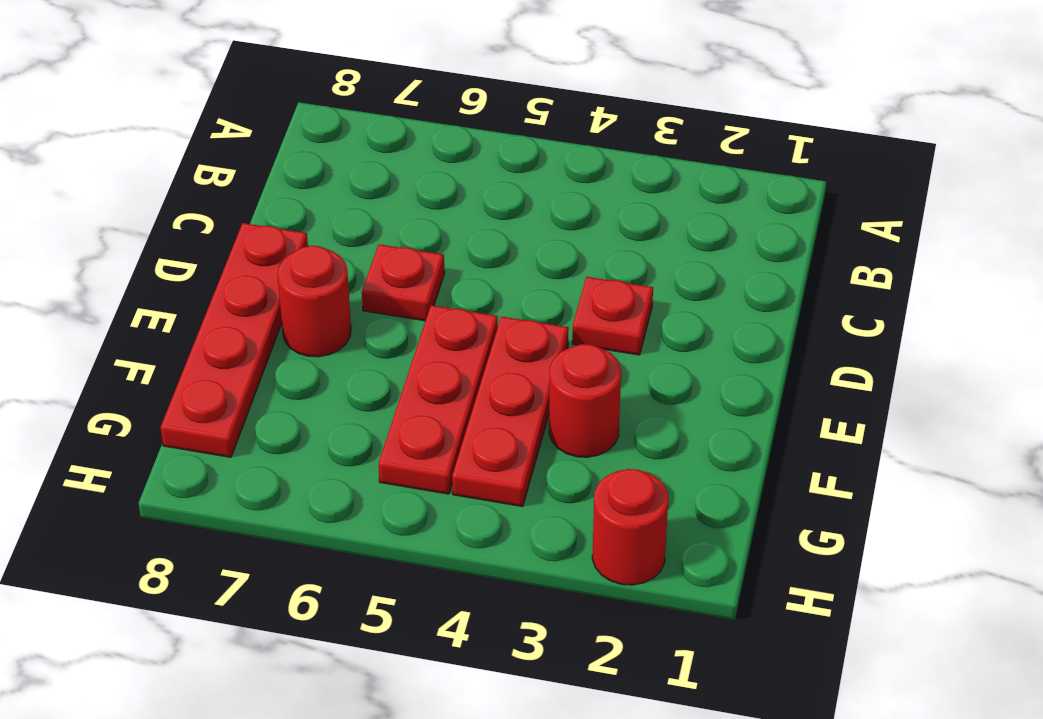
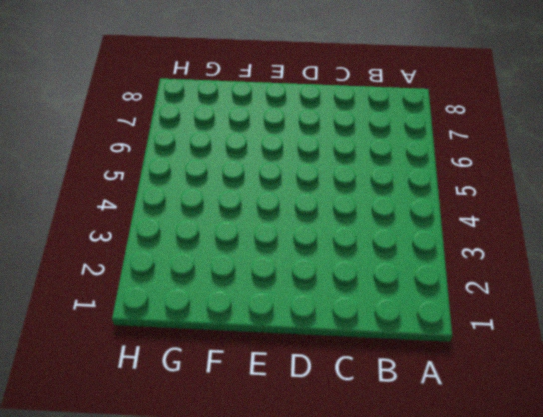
none -> red 1x1 plate [572,277,653,355]
none -> red 1x1 plate [362,244,445,321]

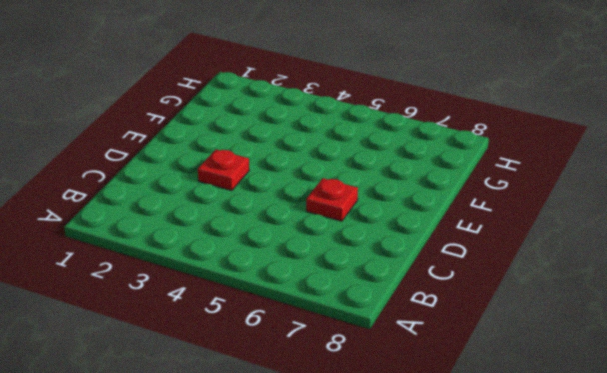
none -> red 1x4 plate [161,223,308,457]
none -> red 1x3 plate [452,316,569,507]

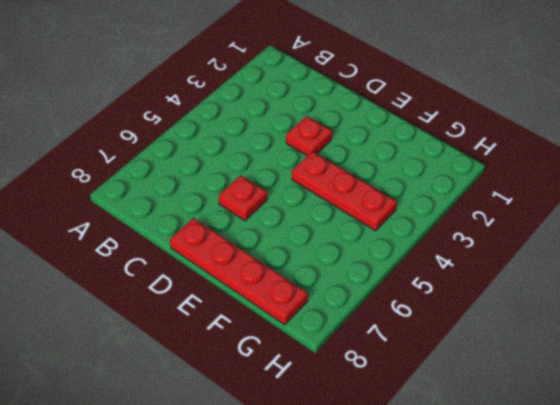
none -> red 1x3 plate [378,305,498,494]
none -> red 1x1 round brick [278,246,351,357]

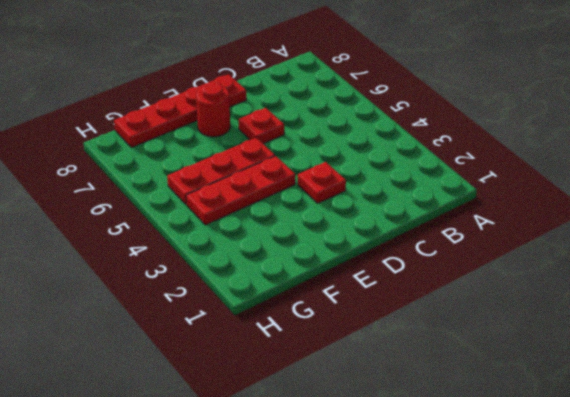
none -> red 1x1 round brick [549,344,621,457]
none -> red 1x1 round brick [592,469,668,585]

